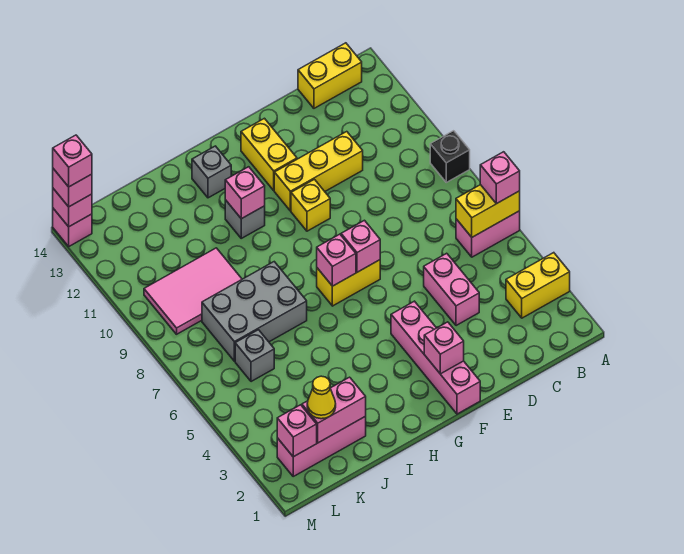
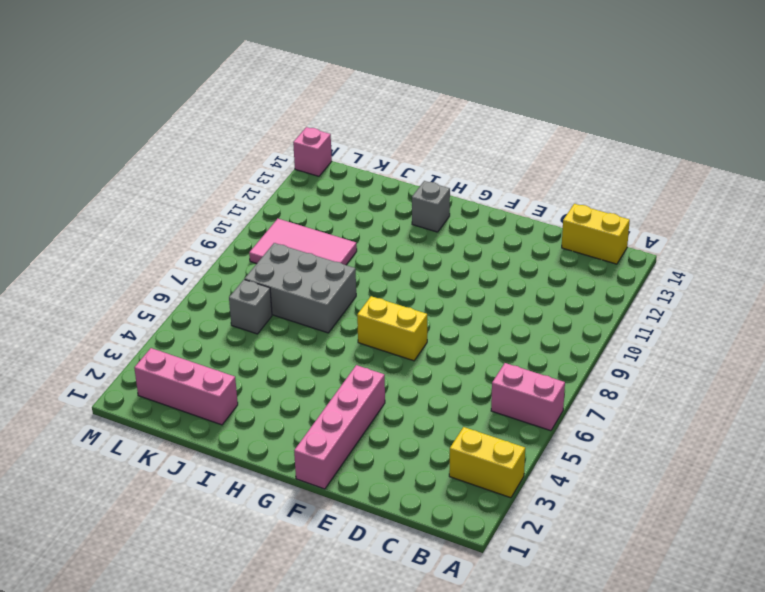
none -> black 1x1 brick [430,131,470,182]
none -> pink 1x2 brick [424,253,479,326]
none -> yellow 1x3 brick [274,132,363,211]

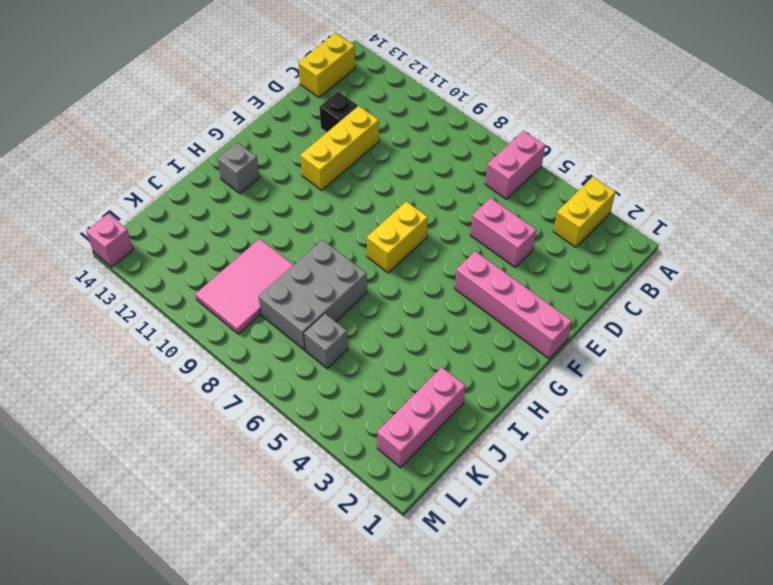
black 1x1 brick [319,92,358,132] -> black 1x1 brick moved to [430,131,470,182]
none -> yellow 1x1 brick [291,179,330,231]
none -> yellow 1x2 brick [241,118,297,190]
none -> grey 1x1 brick [225,200,265,238]

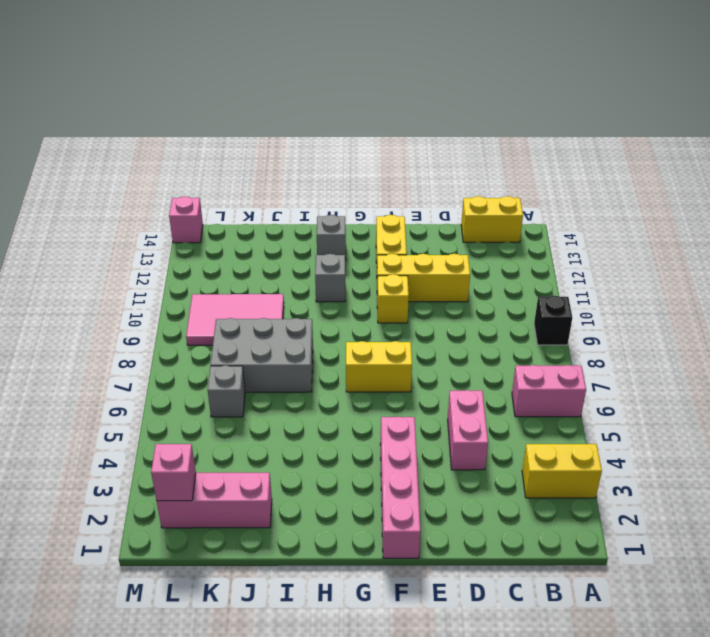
none -> yellow 1x2 brick [456,185,520,237]
none -> pink 1x1 brick [424,322,464,374]
none -> pink 1x1 brick [341,220,380,272]

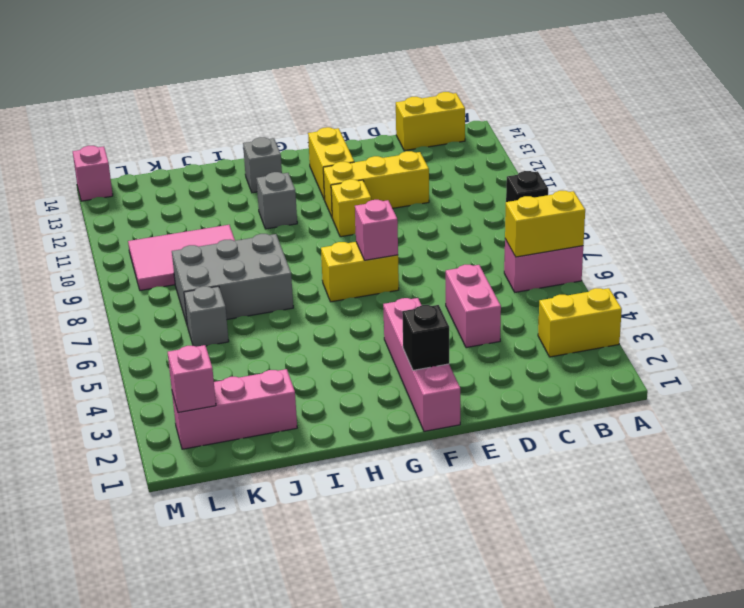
black 1x1 brick [402,305,449,370] -> pink 1x1 brick [424,322,464,374]
none -> pink 1x1 brick [317,234,356,286]
none -> pink 1x1 brick [225,167,265,219]
none -> pink 1x2 brick [302,377,366,443]

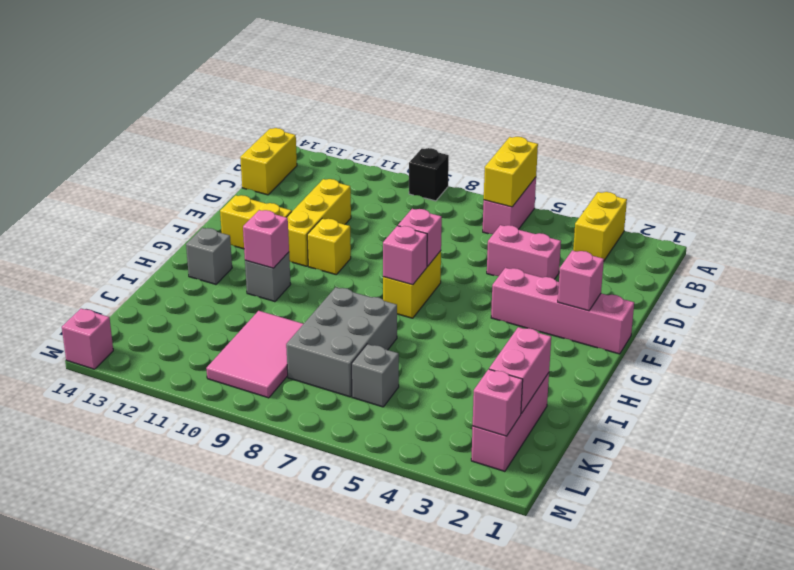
none -> pink 1x1 brick [53,189,92,227]
none -> pink 1x1 brick [480,152,520,204]
none -> yellow 1x1 cone [307,376,336,419]

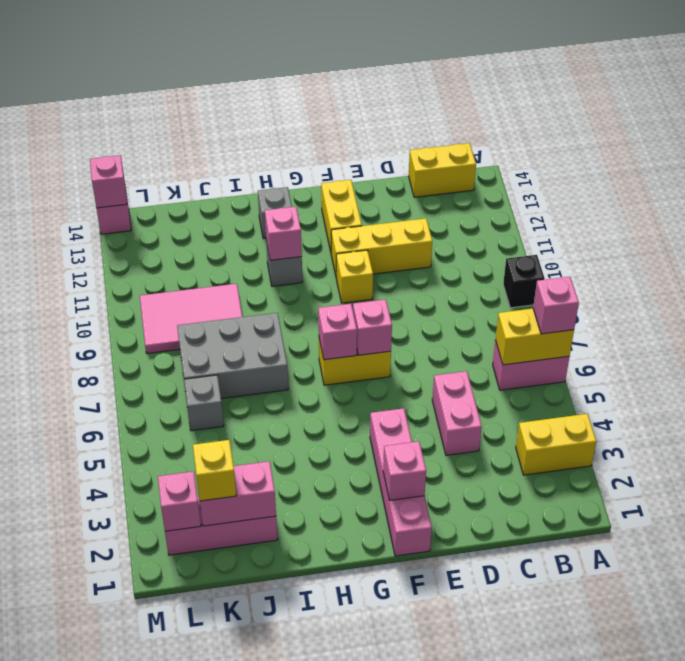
yellow 1x1 brick [193,440,236,501] -> yellow 1x1 cone [307,376,336,419]
none -> pink 1x1 brick [53,169,92,207]
none -> pink 1x1 brick [53,135,92,187]

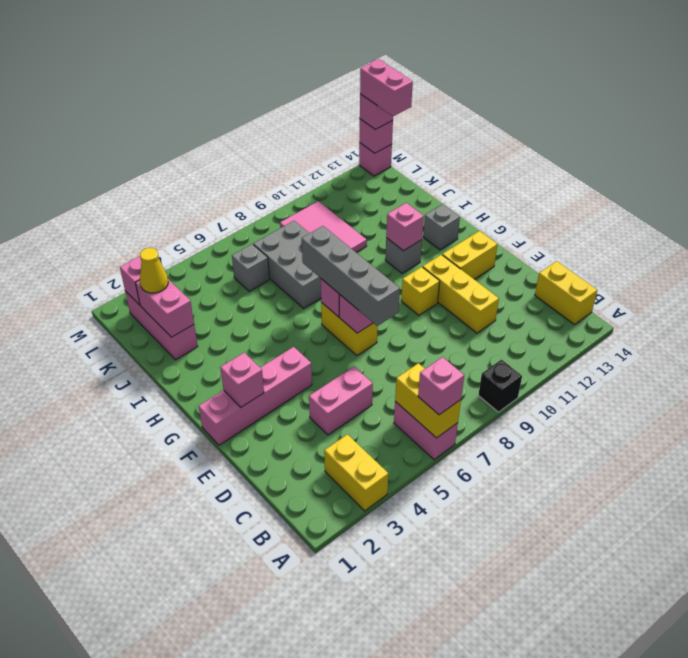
grey 1x4 brick [302,226,400,326] -> none
pink 1x2 brick [360,59,413,116] -> pink 1x1 brick [53,135,92,187]

